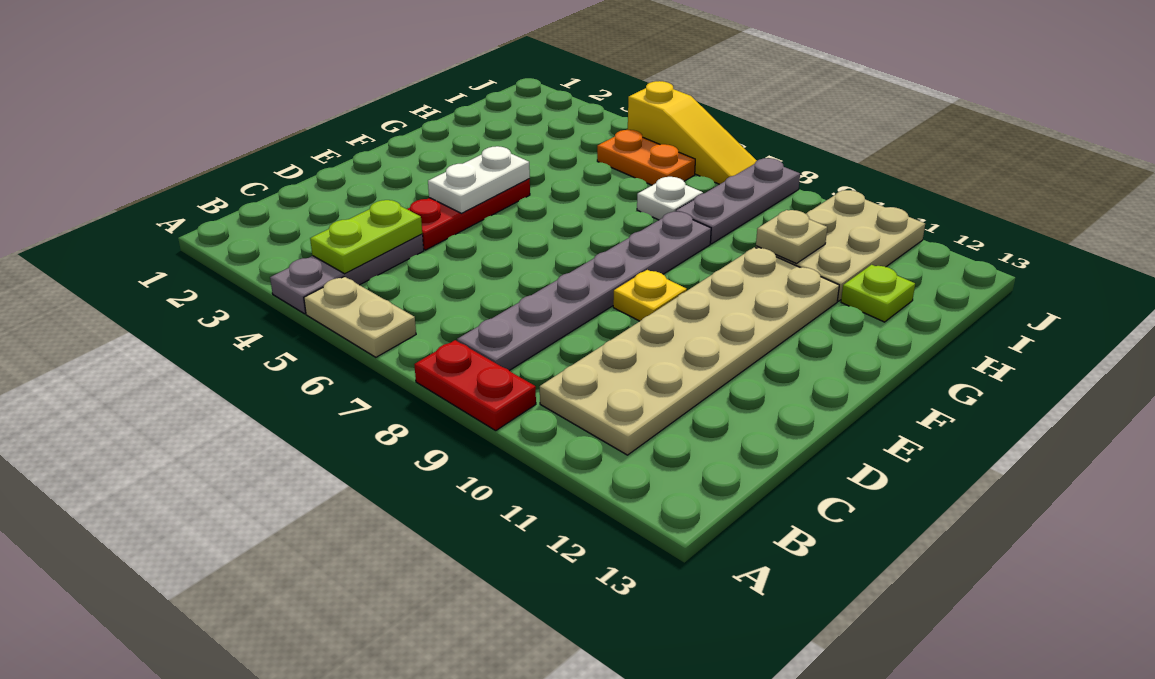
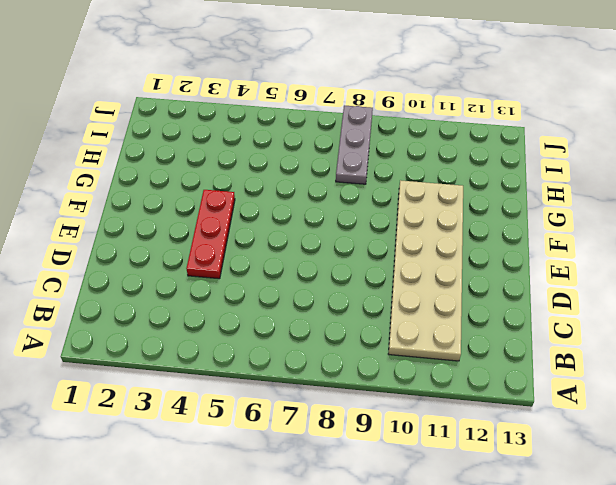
none -> grey 1x3 plate [270,234,424,314]
none -> tan 1x2 plate [304,277,416,357]
none -> red 1x2 plate [414,340,536,431]

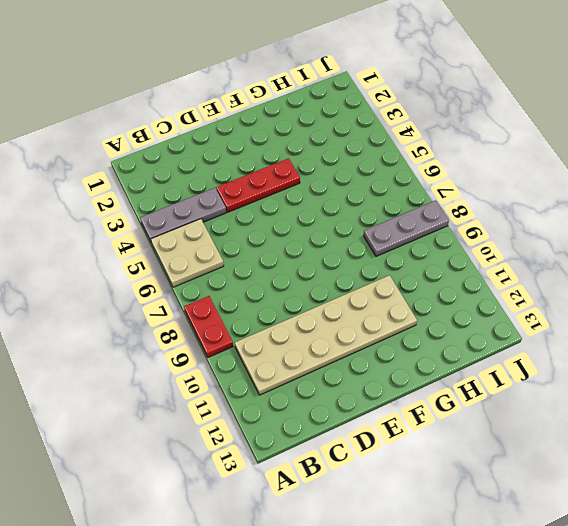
tan 2x2 plate [151,219,224,287] -> tan 1x2 plate [304,277,416,357]
none -> grey 1x6 plate [457,211,711,371]
none -> yellow 1x1 plate [613,270,687,321]
none -> white 1x1 plate [637,177,703,220]

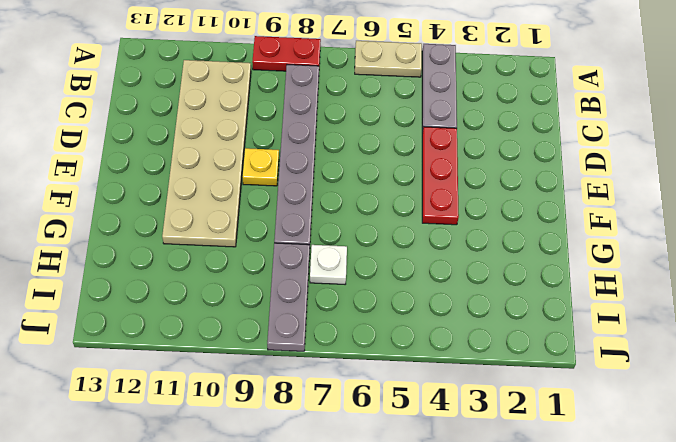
none -> tan 2x3 plate [756,190,925,301]
none -> lime 1x1 plate [841,265,915,322]
none -> orange 1x2 plate [597,130,695,185]

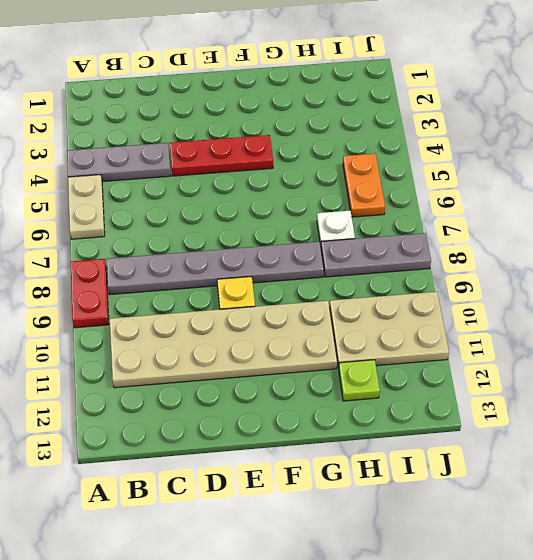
none -> yellow 1x3 slope [628,81,757,184]
none -> lime 1x2 plate [310,200,422,274]
none -> white 1x2 plate [428,146,530,213]

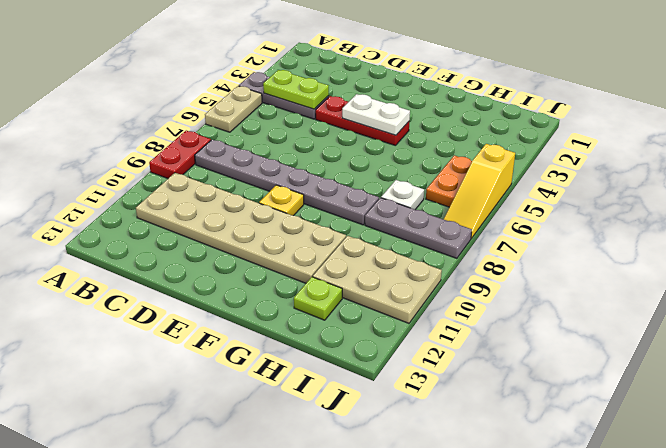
none -> tan 1x1 plate [756,210,827,264]

